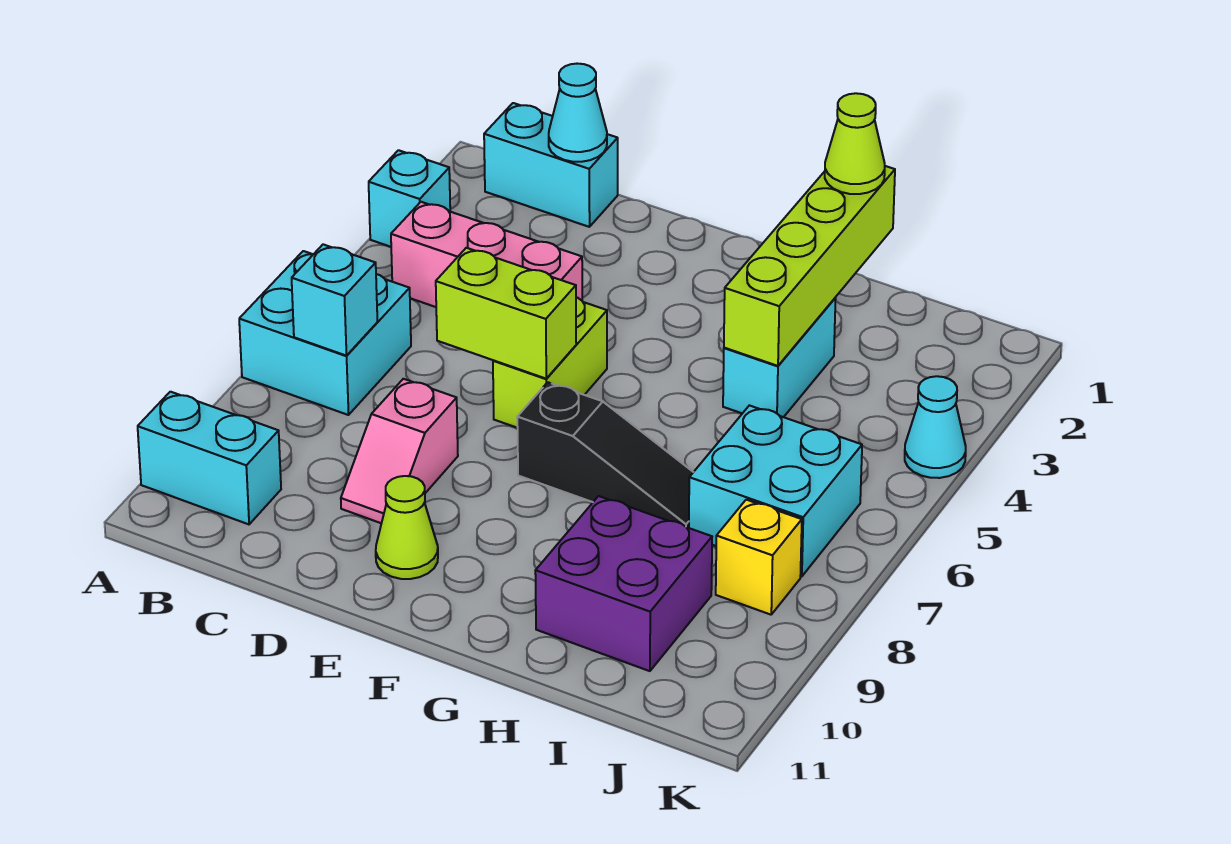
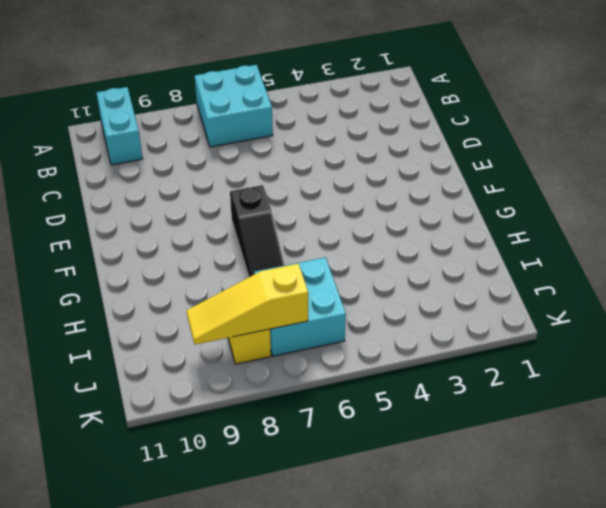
yellow 1x3 slope [187,264,308,345] -> none
none -> cyan 1x1 brick [369,150,450,247]
none -> cyan 1x2 brick [484,103,618,227]
none -> pink 1x3 brick [391,202,582,307]

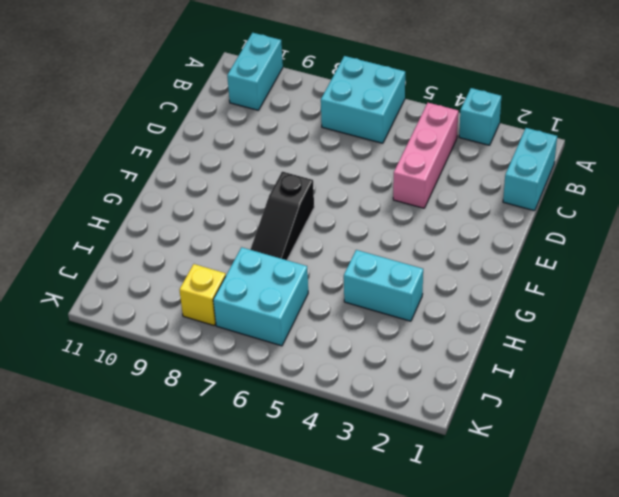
none -> pink 1x2 slope [341,379,458,523]
none -> lime 1x2 brick [493,297,607,428]
none -> lime 1x1 cone [376,476,438,579]

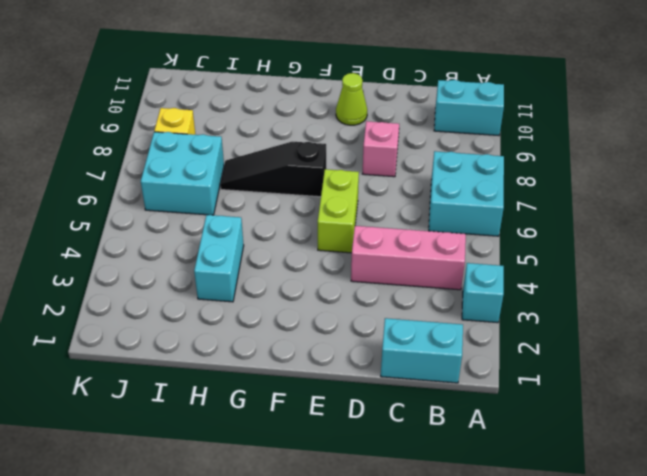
none -> purple 2x2 brick [535,496,712,671]
none -> cyan 1x1 cone [905,376,966,478]
none -> cyan 1x1 brick [292,244,377,356]

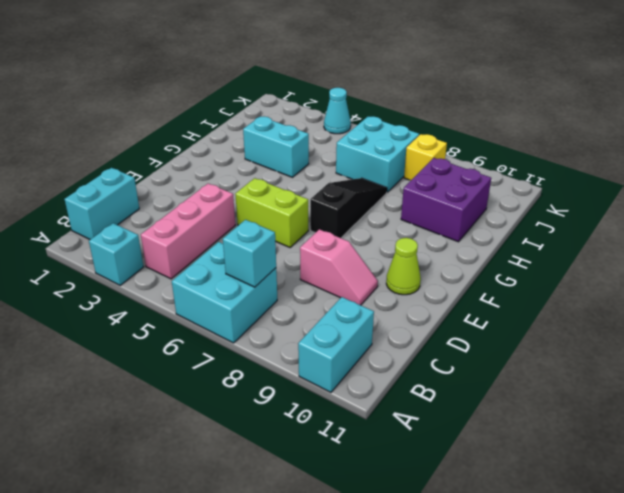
none -> cyan 1x1 cone [549,64,607,162]
none -> lime 1x2 brick [436,248,576,379]
none -> lime 1x4 brick [724,166,895,366]

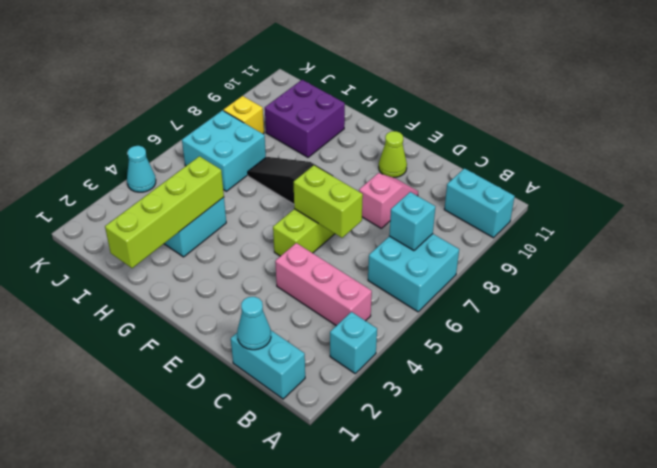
none -> lime 1x1 cone [825,93,885,194]

